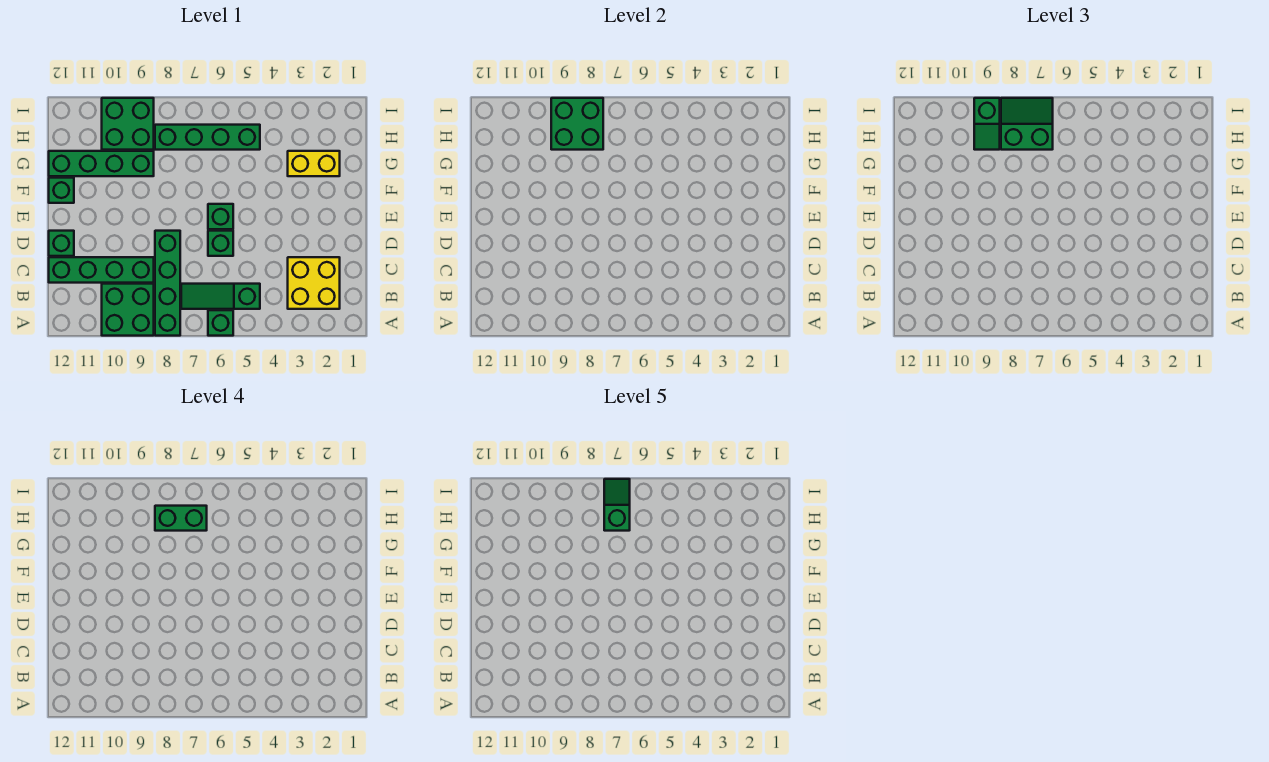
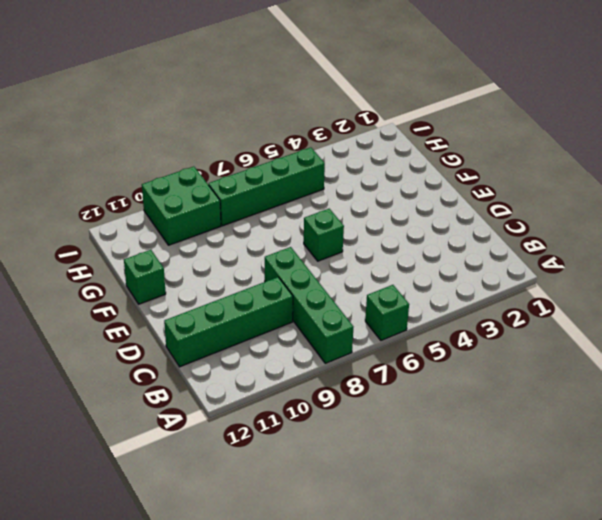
none -> green 2x2 brick [102,284,154,336]
none -> yellow 2x2 brick [288,257,340,309]
none -> green 1x3 slope [181,284,260,309]

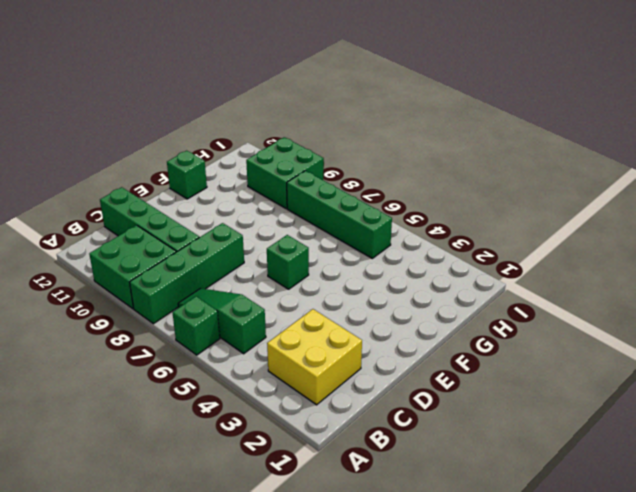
none -> green 1x1 brick [208,231,233,256]
none -> green 1x1 brick [49,231,74,256]
none -> yellow 1x2 brick [288,151,340,176]

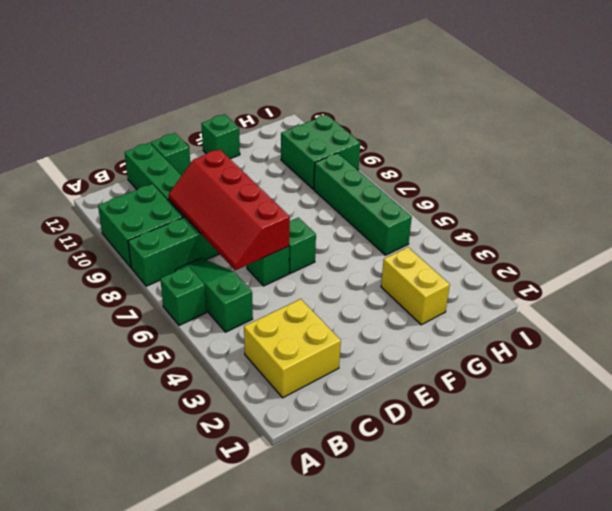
red 2x4 slope [168,149,290,270] -> none
none -> green 1x4 brick [49,151,154,176]
none -> green 2x2 brick [551,98,603,150]
none -> green 2x2 slope [1001,98,1053,150]

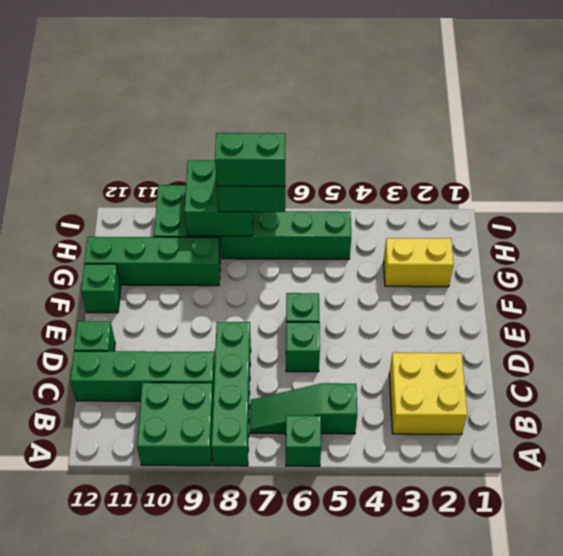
none -> green 1x2 slope [974,98,1000,150]
none -> green 1x2 slope [604,479,630,531]

